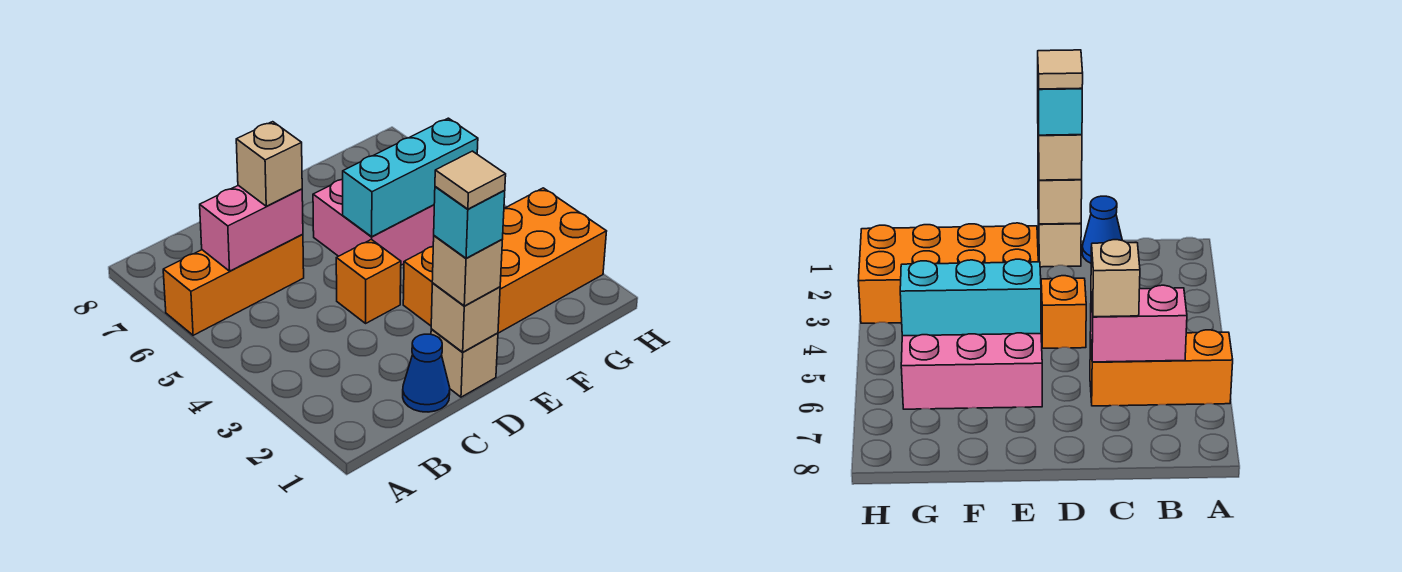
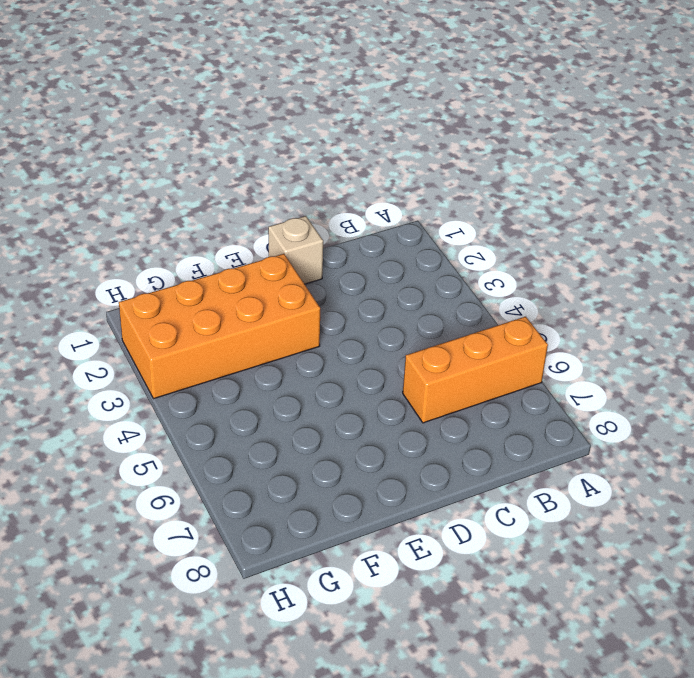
none -> blue 1x1 cone [403,334,450,412]
none -> orange 1x1 brick [336,239,401,323]
none -> pink 2x3 brick [313,180,434,265]

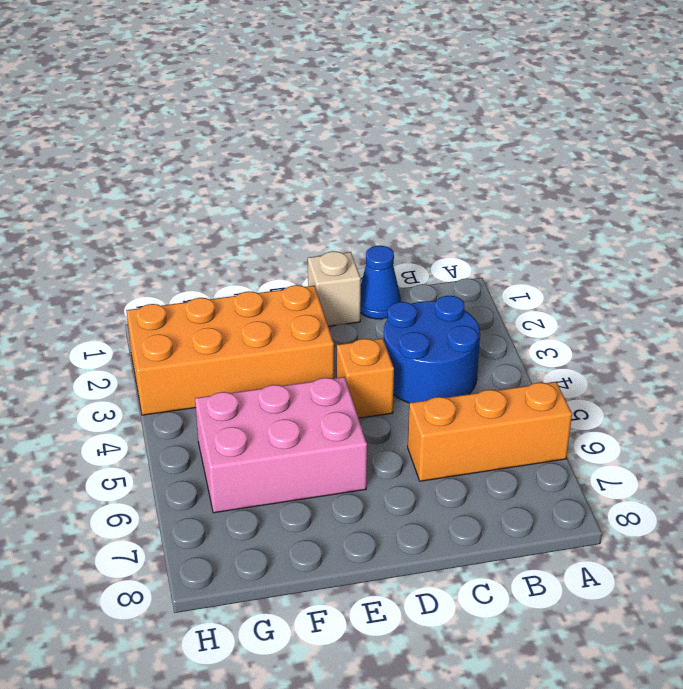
blue 2x2 round brick [384,296,480,403] -> none
none -> pink 1x2 brick [200,185,303,271]
none -> tan 1x1 brick [431,283,500,352]
none -> cyan 1x3 brick [342,118,478,237]

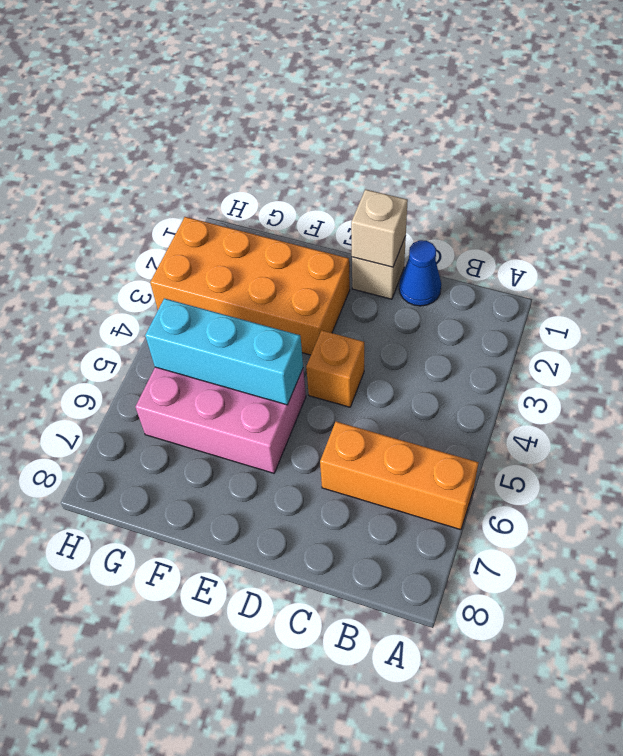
none -> pink 1x2 brick [200,185,303,271]
none -> tan 1x1 brick [236,122,302,206]
none -> tan 1x1 brick [432,236,502,306]

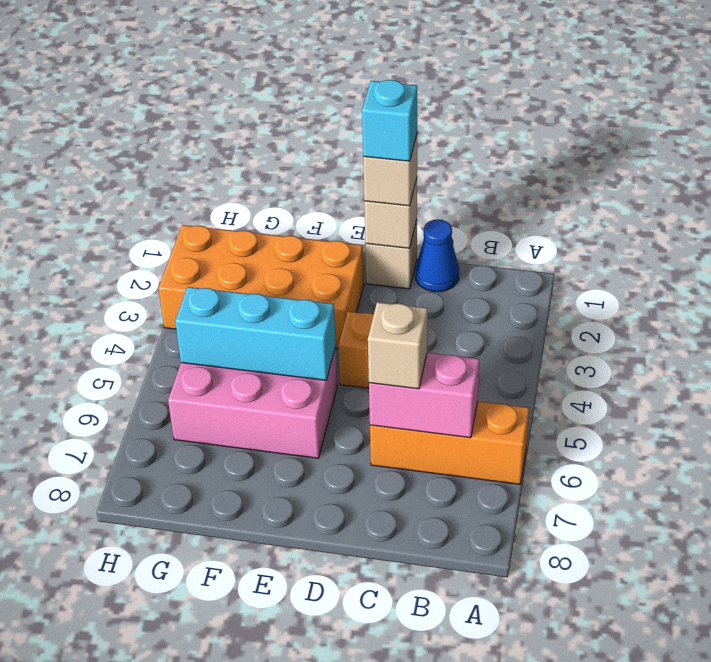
none -> tan 1x1 tile [435,151,506,209]

